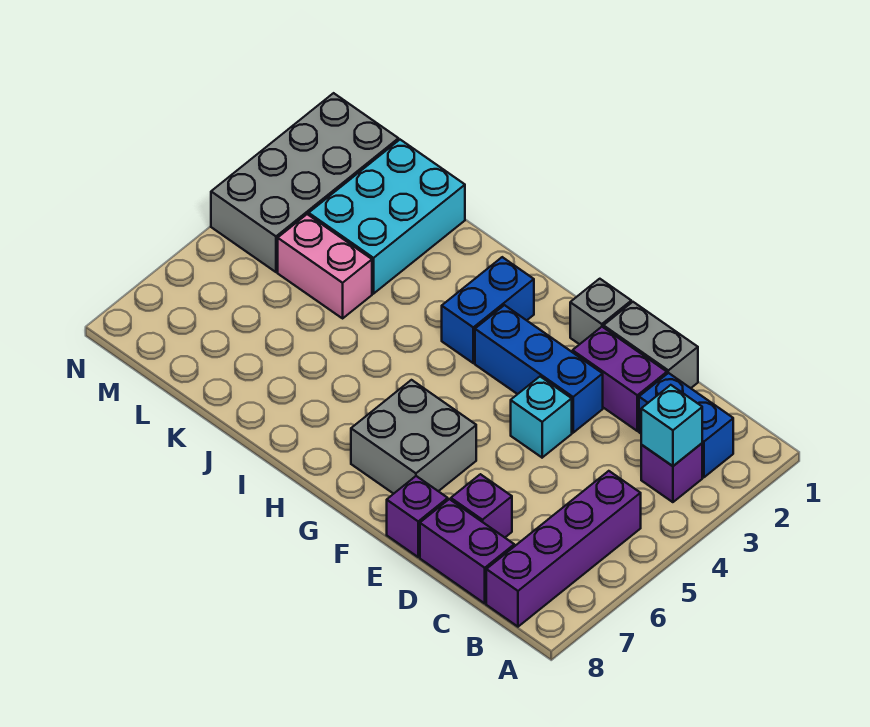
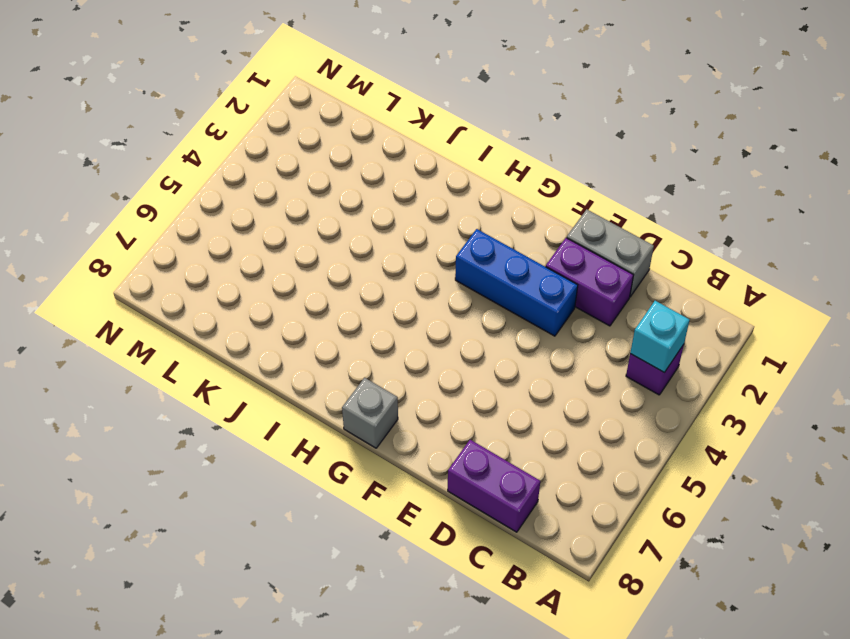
grey 1x1 brick [342,378,398,448] -> grey 1x1 brick moved to [570,279,631,344]
none -> blue 1x2 brick [639,373,733,477]
none -> purple 1x4 brick [486,471,641,627]
none -> purple 1x1 brick [451,474,512,537]

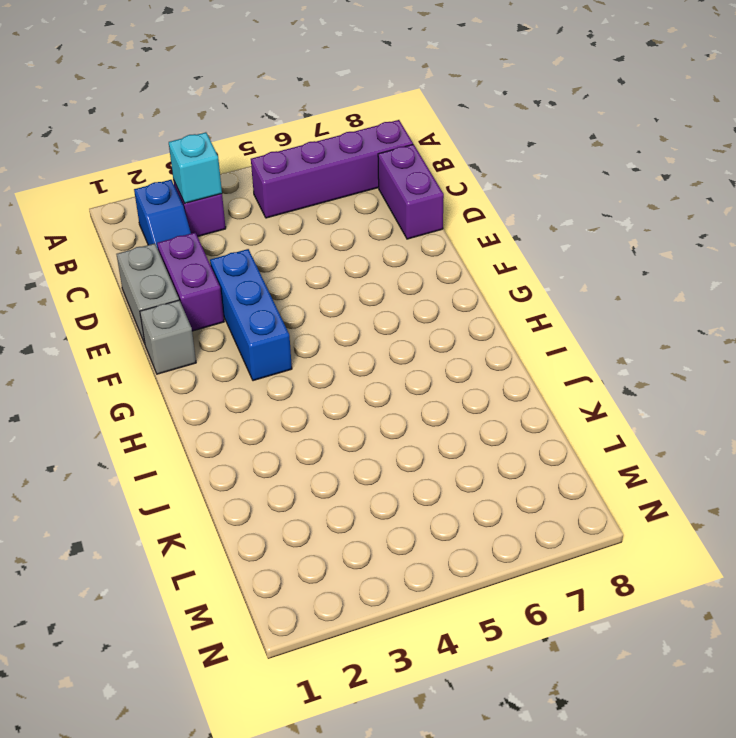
blue 1x2 slope [134,180,191,249] -> blue 1x2 brick [639,373,733,477]
none -> purple 1x1 brick [451,474,512,537]
none -> cyan 1x1 brick [511,377,572,458]
none -> purple 1x1 brick [387,476,448,557]

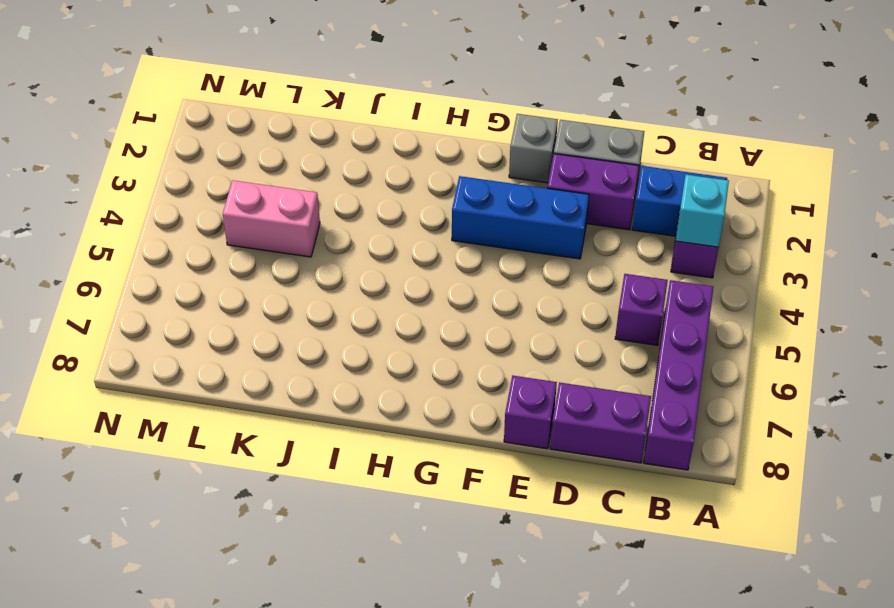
purple 1x1 brick [615,274,668,345] -> purple 1x1 brick moved to [451,474,512,537]
none -> cyan 1x1 brick [511,377,572,458]
none -> grey 2x2 brick [351,380,476,494]
none -> blue 1x2 brick [442,257,534,363]

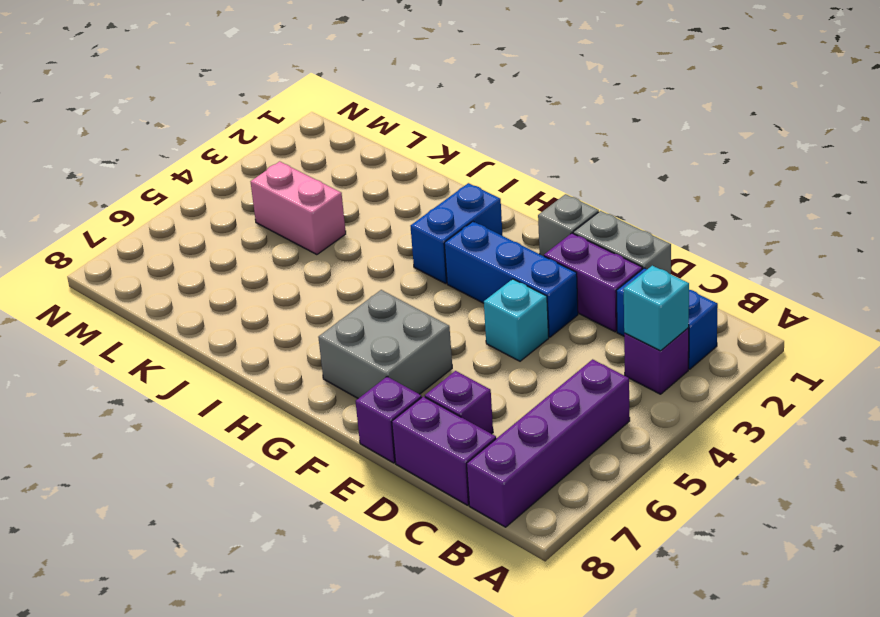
none -> cyan 2x3 brick [309,140,465,294]
none -> grey 2x4 brick [211,93,399,272]

